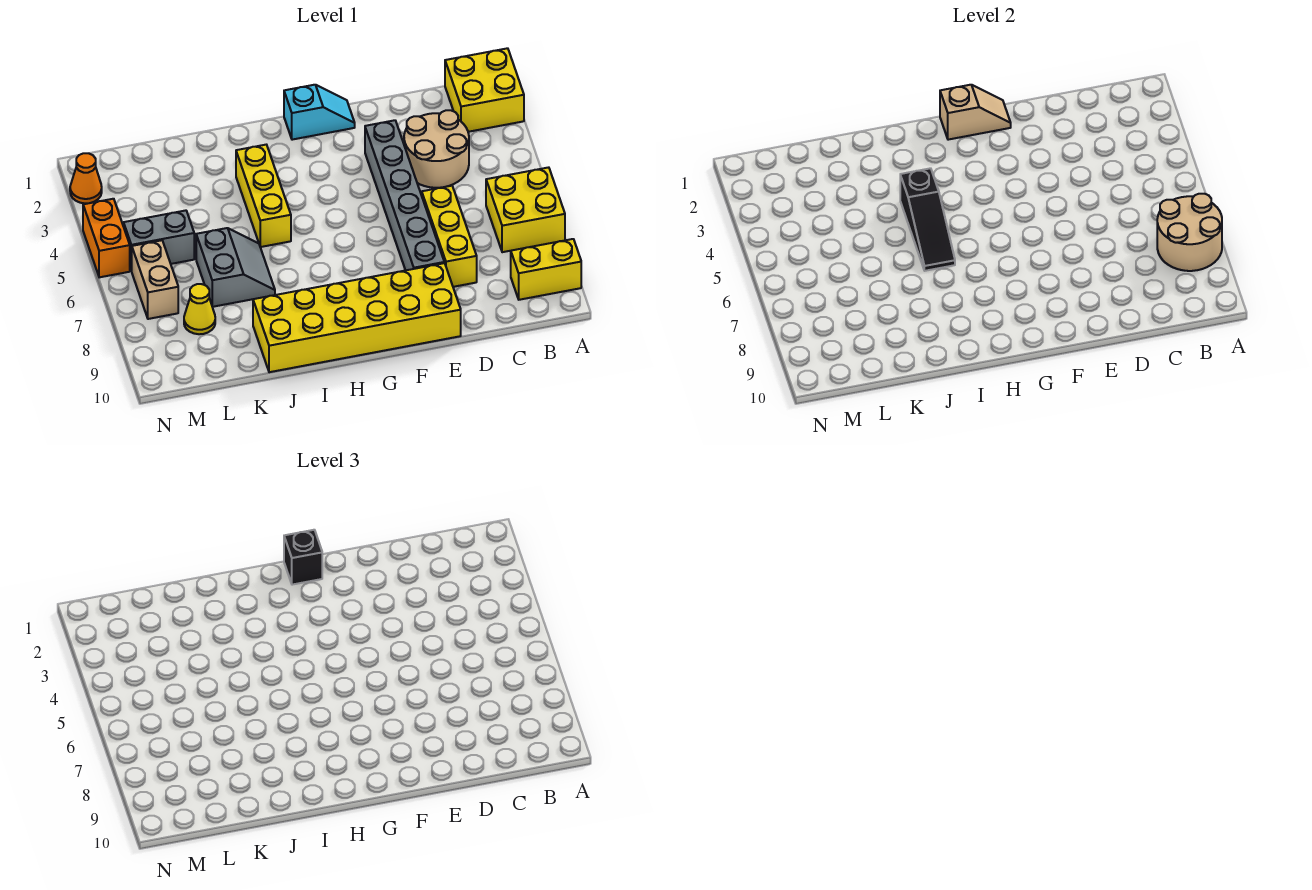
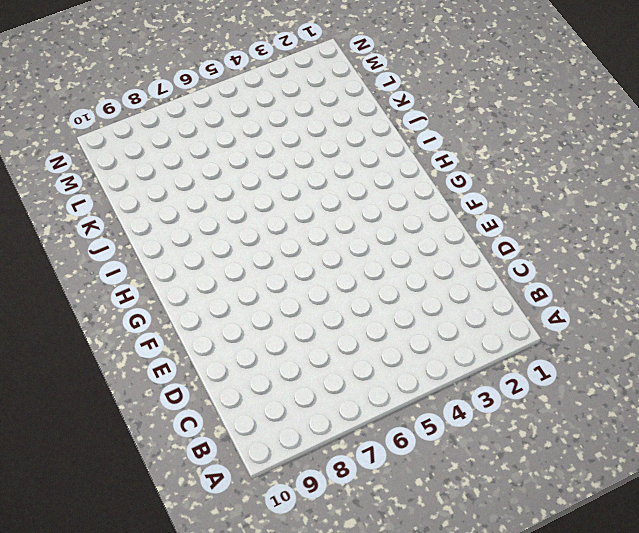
none -> yellow 2x2 brick [445,48,524,132]
none -> yellow 2x2 brick [486,167,565,252]
none -> yellow 1x2 brick [511,239,581,300]

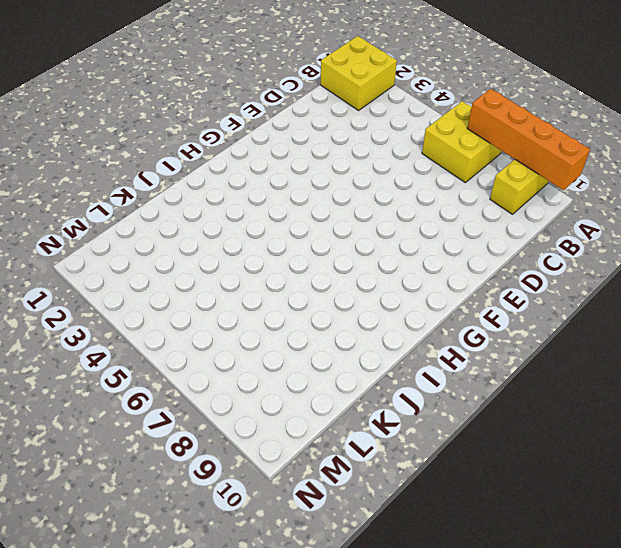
orange 1x4 brick [467,89,590,190] -> tan 2x2 round brick [1157,194,1222,271]
none -> tan 2x2 round brick [404,110,469,188]
none -> yellow 1x3 brick [422,186,477,287]
none -> grey 1x6 brick [365,120,444,270]

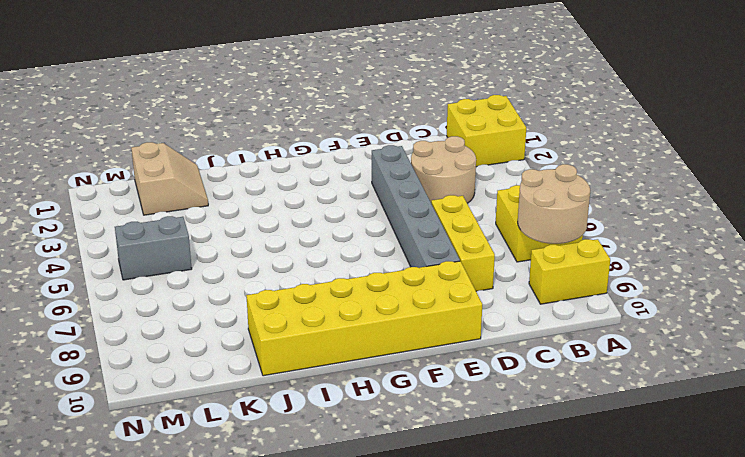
tan 2x2 slope [131,142,208,215] -> none
none -> cyan 1x2 slope [284,85,355,140]
none -> yellow 1x3 brick [236,145,291,247]
none -> grey 2x2 slope [196,228,275,307]

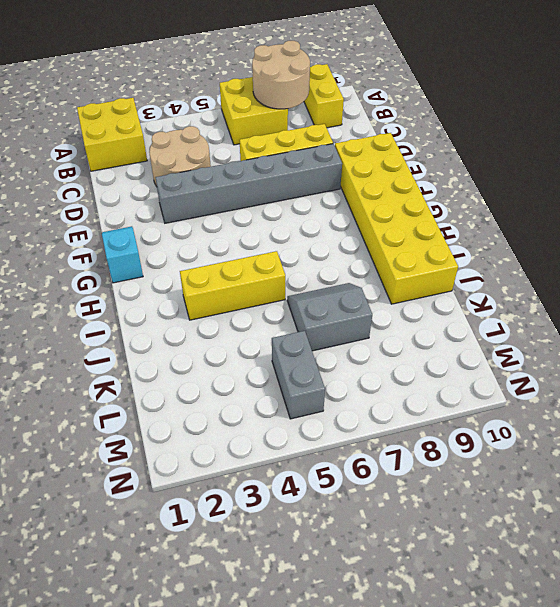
none -> yellow 1x1 cone [184,284,215,334]
none -> tan 1x2 brick [132,240,178,319]
none -> orange 1x1 cone [70,153,102,203]

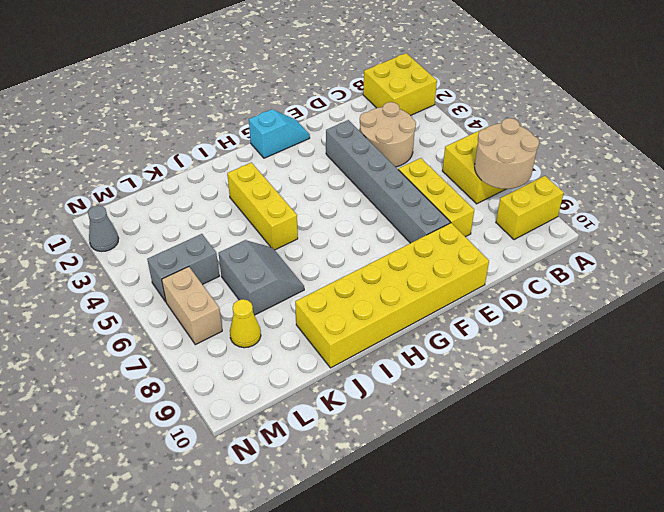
grey 1x1 cone [88,206,119,252] -> orange 1x1 cone [70,153,102,203]
none -> orange 1x2 brick [83,199,130,277]
none -> tan 1x2 slope [940,85,1011,140]
none -> black 1x3 slope [900,168,955,271]

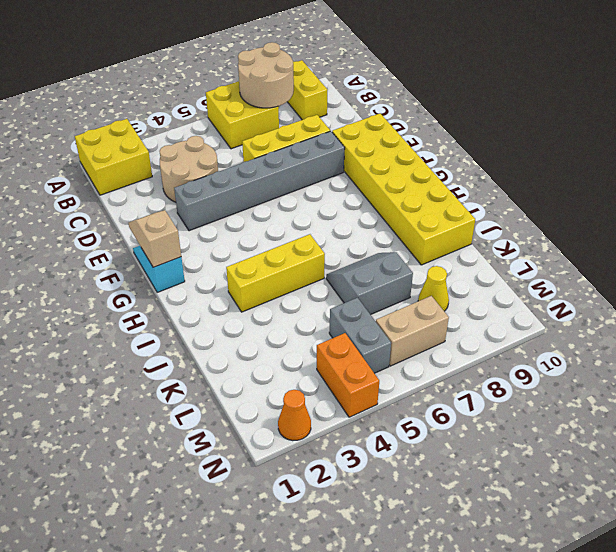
orange 1x2 brick [317,333,379,417] -> orange 1x2 brick turned to [83,199,130,277]
none -> black 1x3 slope [900,168,955,271]
none -> black 1x1 brick [284,530,322,585]

